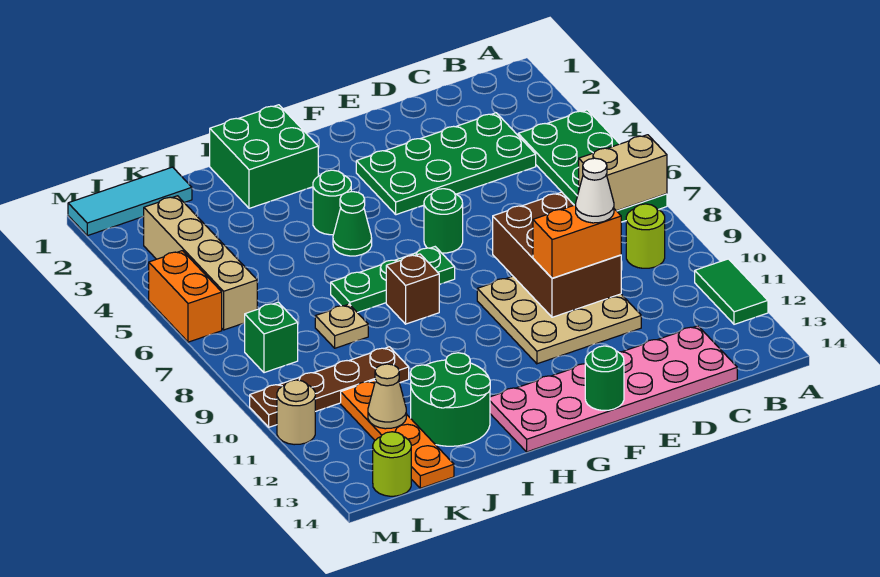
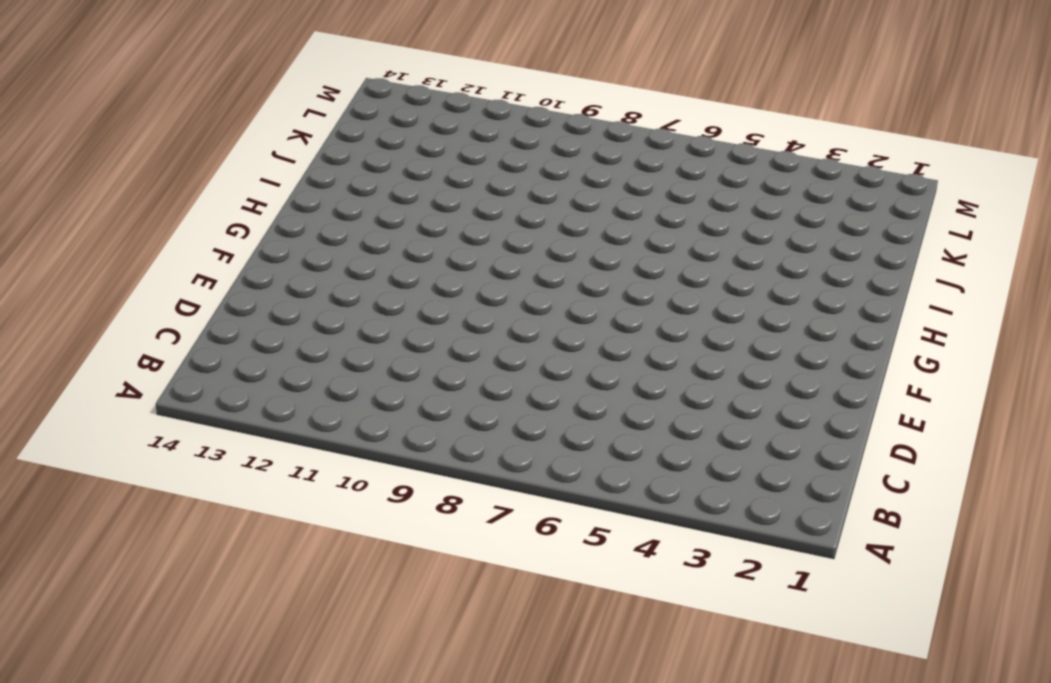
none -> green 2x4 plate [518,110,667,222]
none -> green 1x2 tile [695,259,768,324]
none -> lime 1x1 round brick [626,204,665,268]

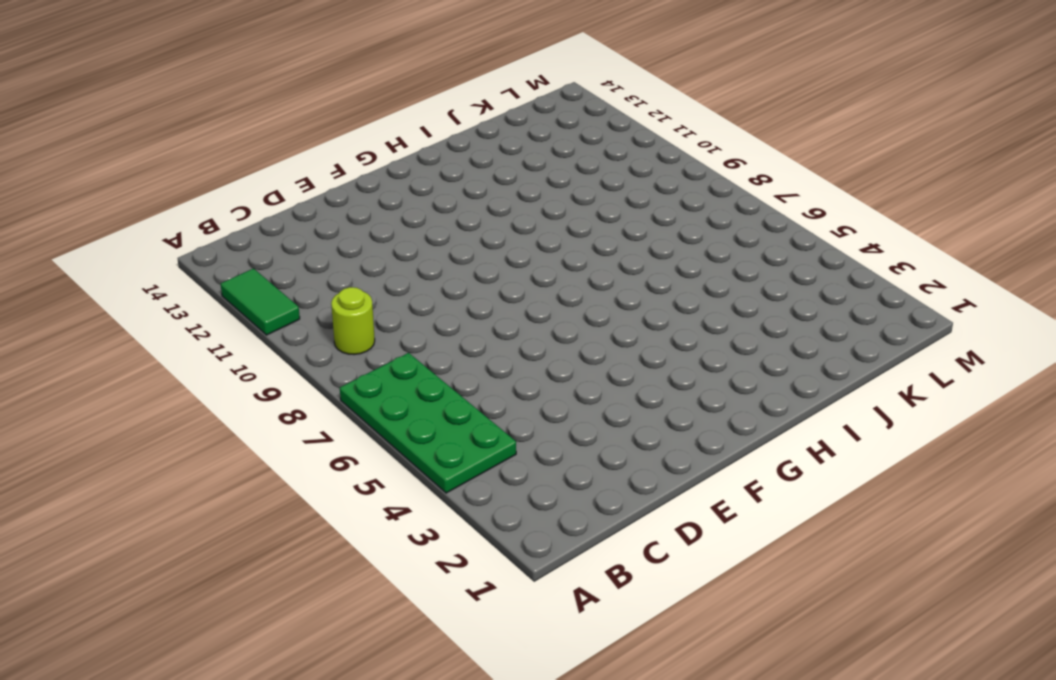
none -> green 2x4 plate [356,113,536,215]
none -> pink 2x6 plate [490,326,737,452]
none -> tan 3x3 plate [477,276,641,364]

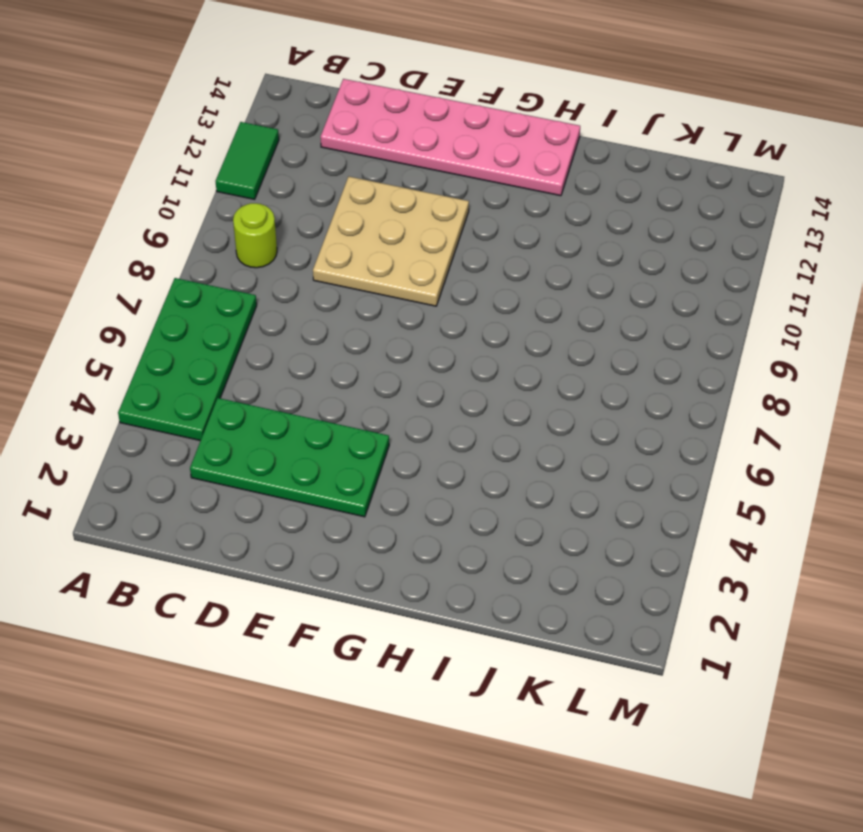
none -> green 1x1 round brick [424,189,463,253]
none -> green 1x3 plate [331,247,455,313]
none -> green 2x2 brick [210,105,318,208]

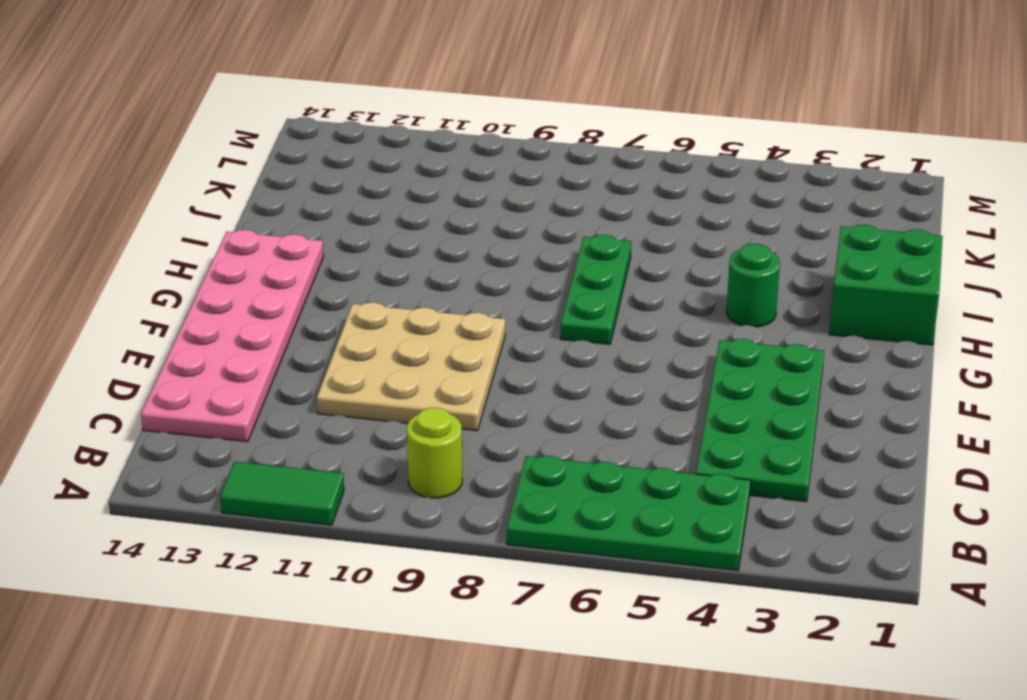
none -> green 1x1 round brick [424,189,463,253]
none -> green 1x1 cone [333,192,372,256]
none -> brown 1x1 brick [386,254,439,324]

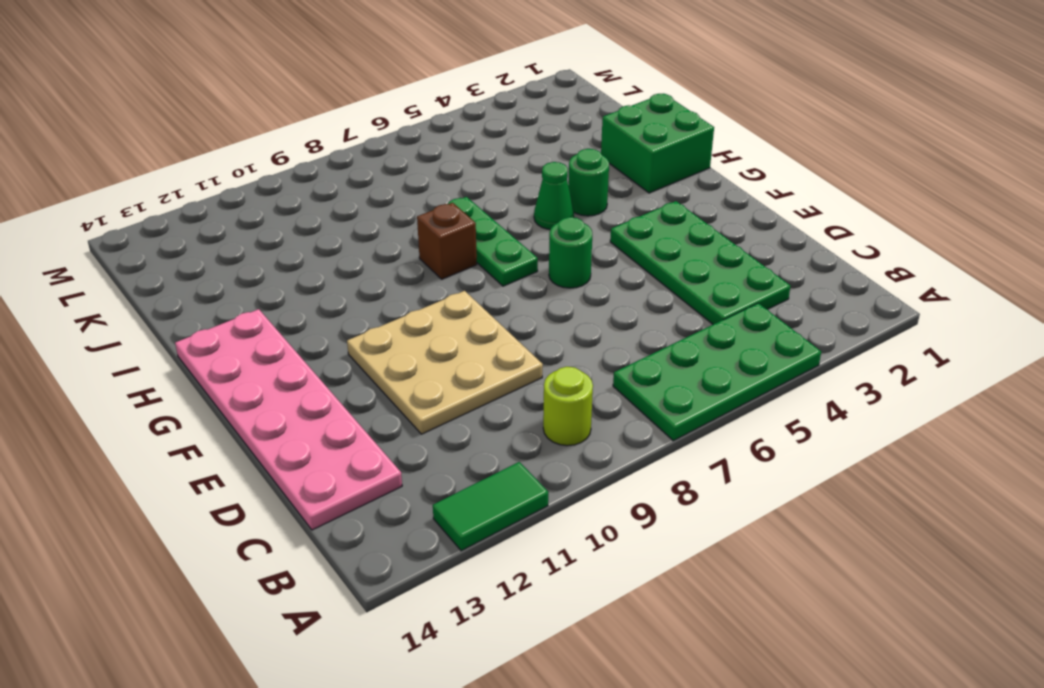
none -> green 2x2 round brick [410,353,490,446]
none -> tan 1x1 plate [315,304,368,348]
none -> brown 1x4 plate [250,347,409,427]

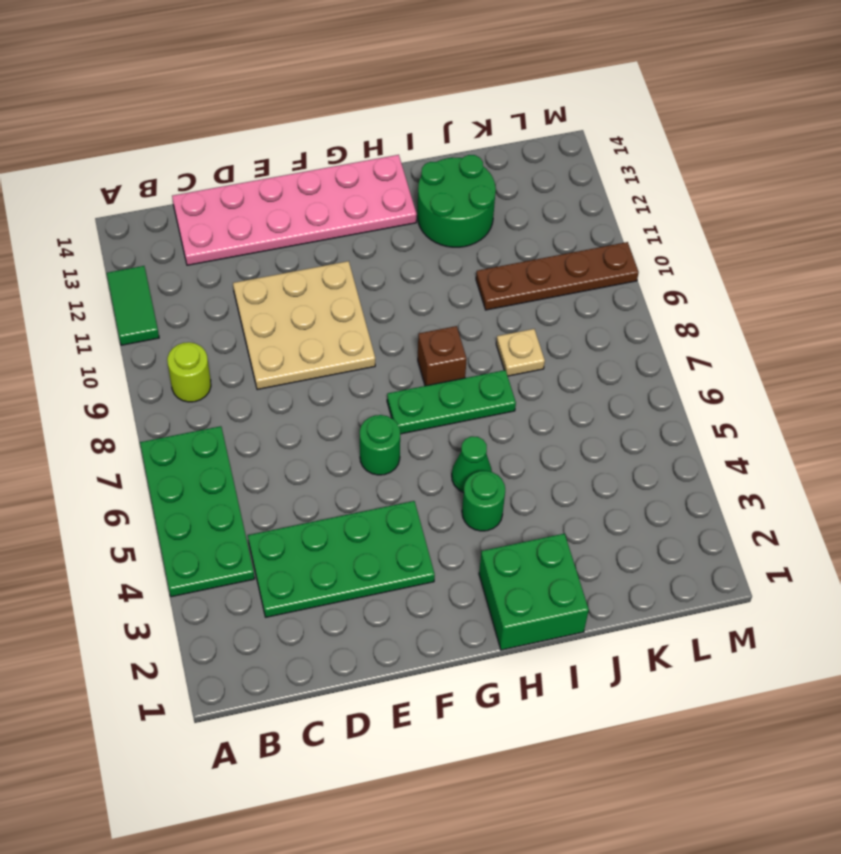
none -> cyan 1x3 tile [68,167,192,236]
none -> orange 1x4 plate [341,380,454,488]
none -> tan 1x4 brick [144,196,257,330]

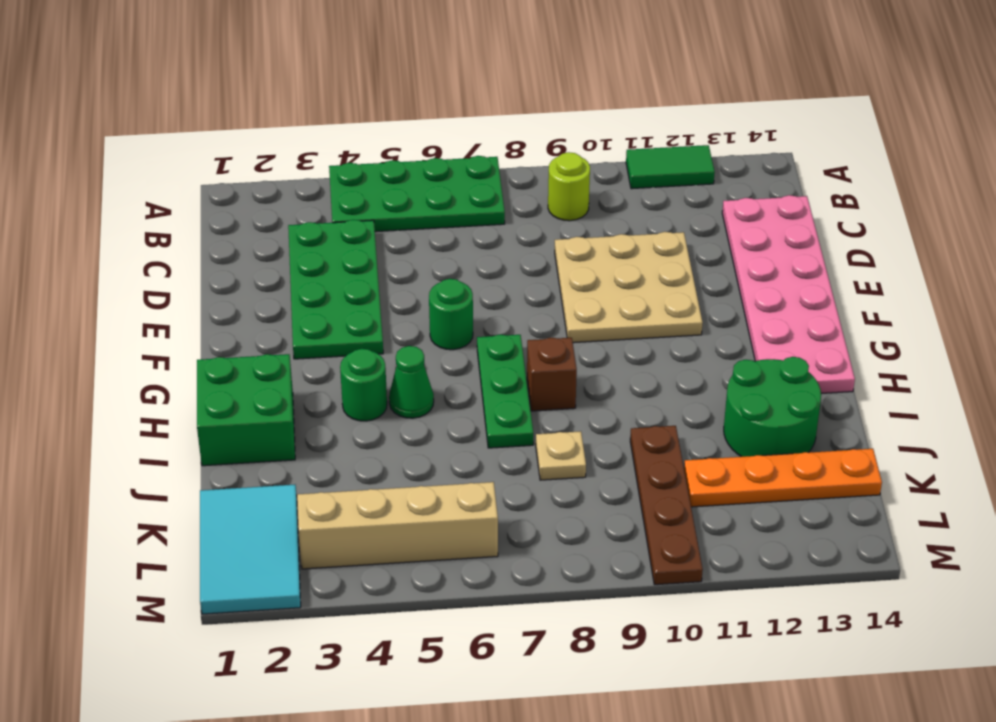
cyan 2x3 tile [200,485,301,614] -> cyan 1x3 tile [68,167,192,236]
none -> green 1x1 brick [245,302,298,373]
none -> lime 1x1 round brick [373,432,411,496]
none -> orange 1x2 brick [149,251,222,342]

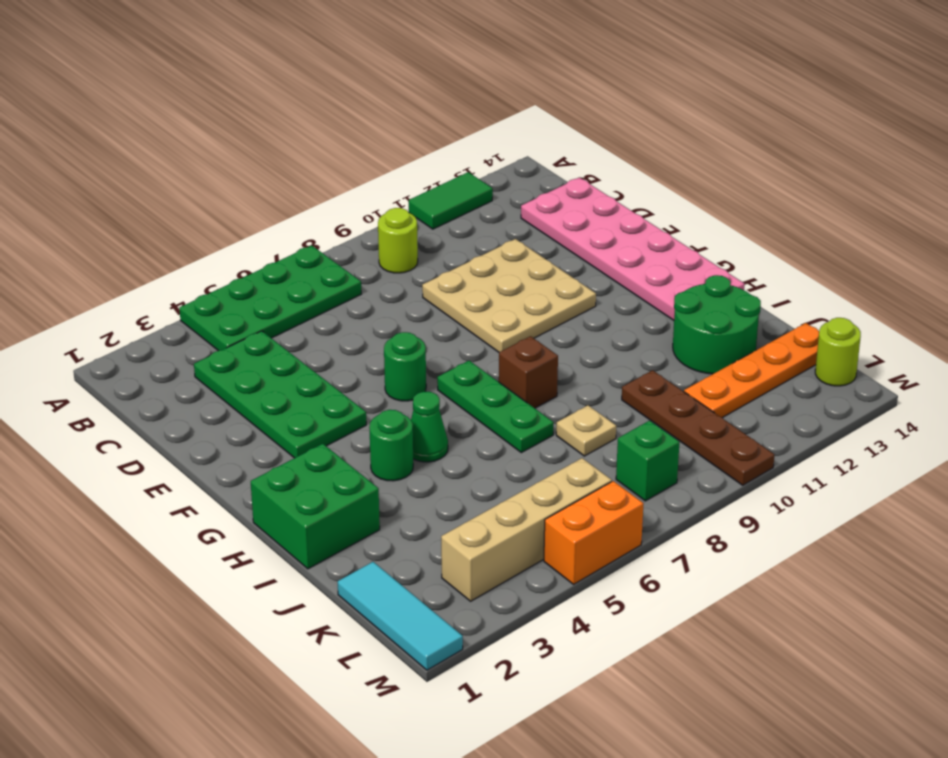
none -> tan 1x1 round brick [277,380,315,445]
none -> tan 1x2 brick [579,135,667,211]
none -> brown 2x3 brick [493,192,621,317]

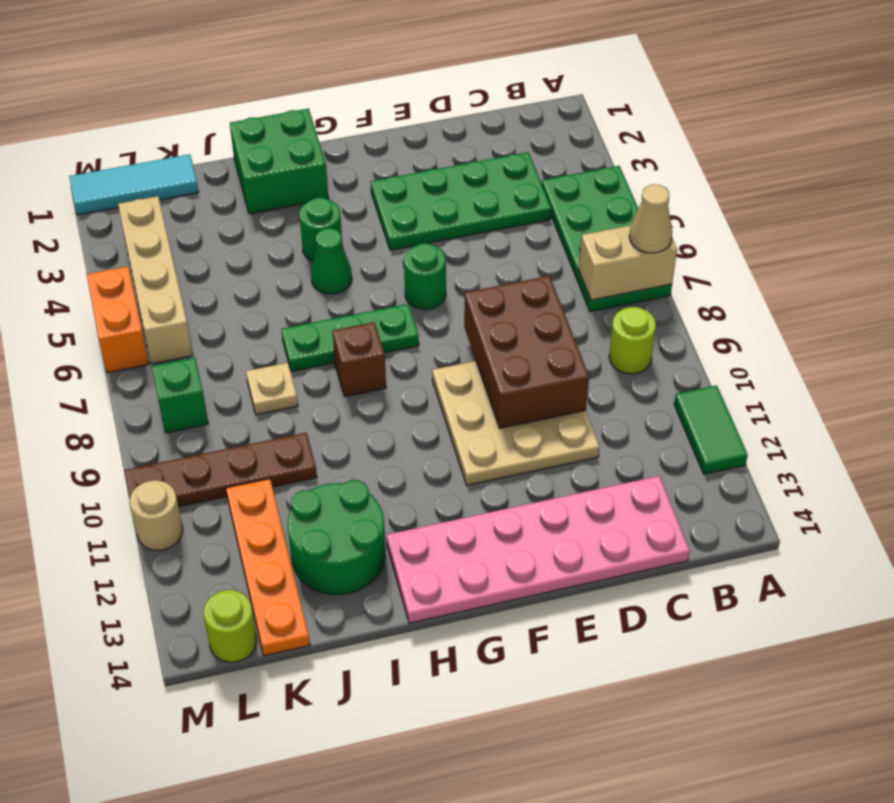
tan 1x1 cone [629,184,672,253] -> tan 1x1 cone moved to [368,364,406,429]
none -> green 1x1 round brick [585,346,624,410]
none -> orange 1x2 brick [533,205,621,278]
none -> white 1x1 cone [576,158,614,223]

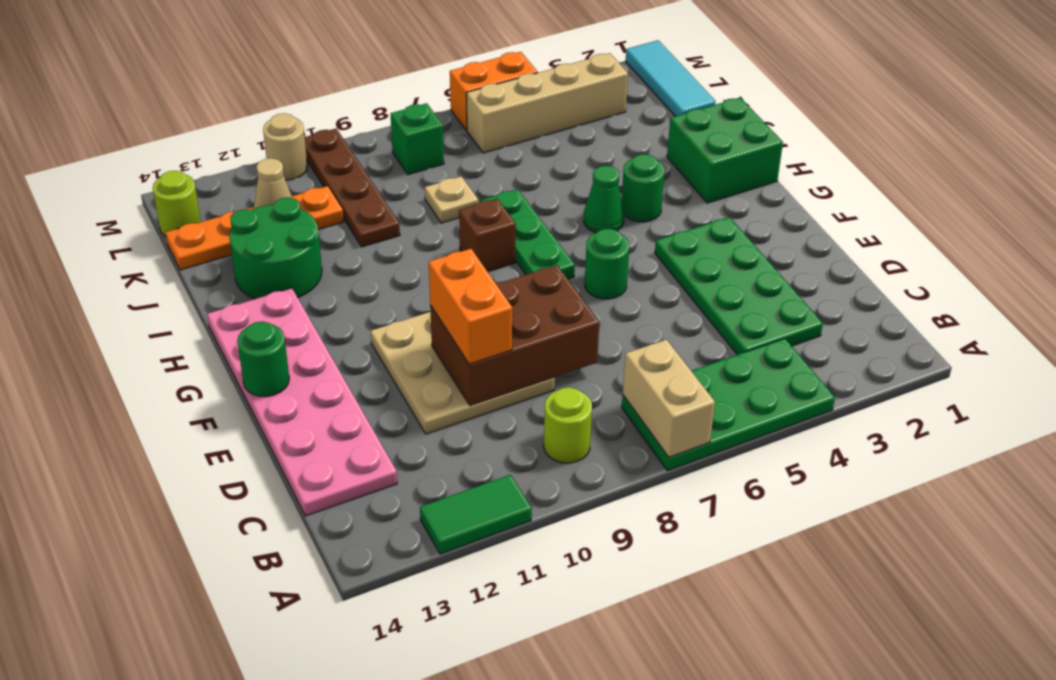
none -> white 1x1 cone [576,158,614,223]

